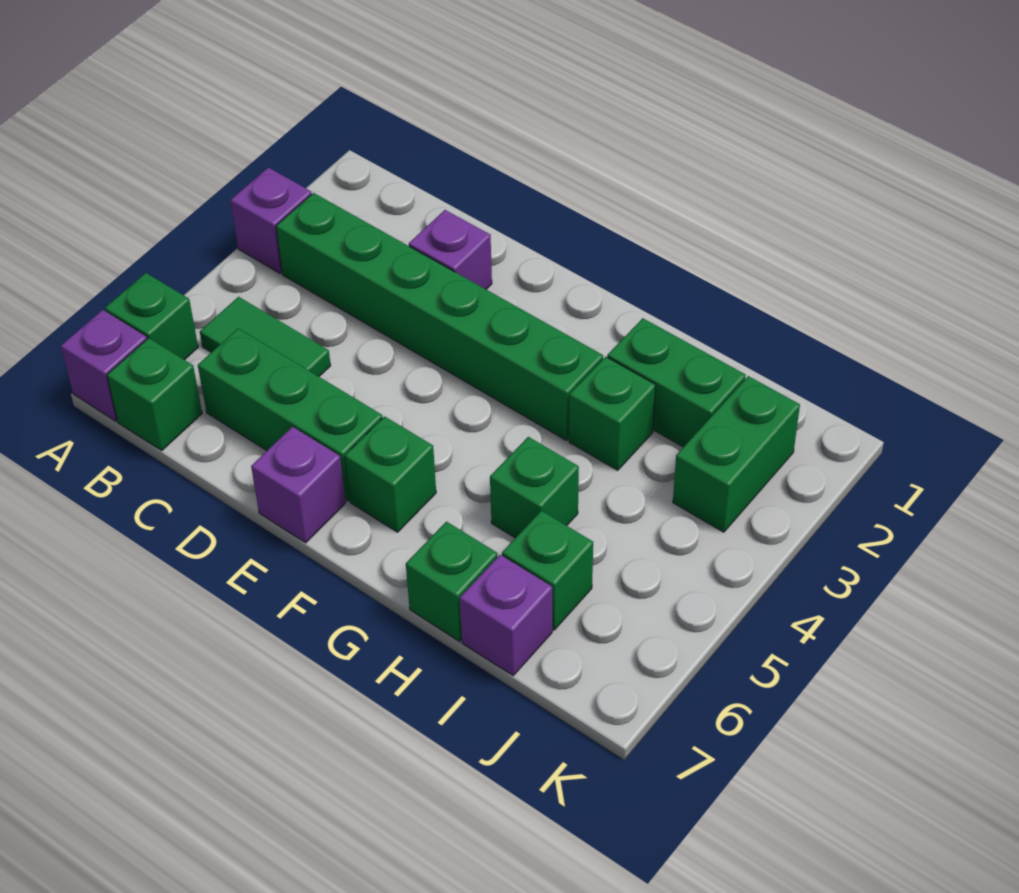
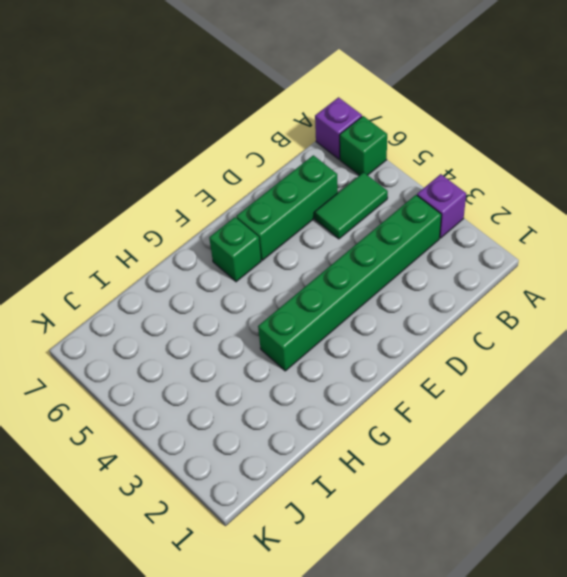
none -> green 1x1 brick [107,338,202,450]
none -> purple 1x1 brick [409,210,492,289]
none -> purple 1x1 brick [251,427,346,543]

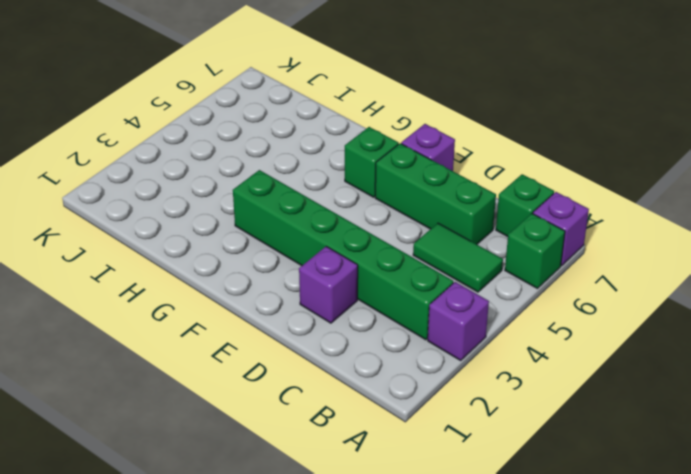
none -> green 1x2 brick [607,318,746,447]
none -> green 1x1 brick [569,357,656,470]
none -> green 1x1 brick [490,437,579,538]

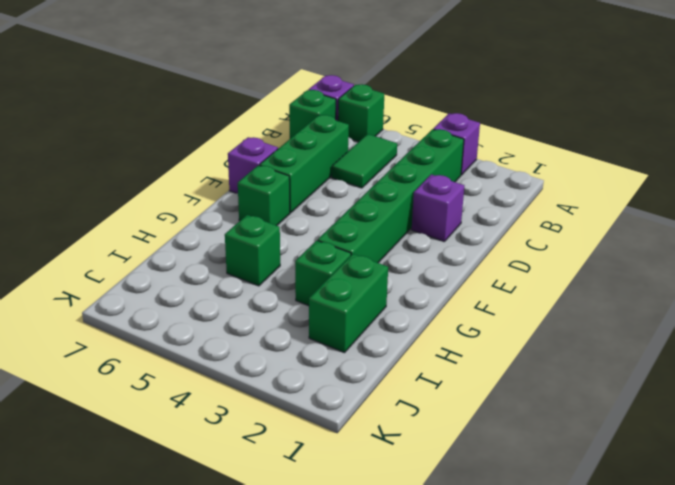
none -> green 1x1 brick [406,522,498,641]
none -> green 1x1 brick [502,511,593,630]
none -> purple 1x1 brick [460,555,552,676]

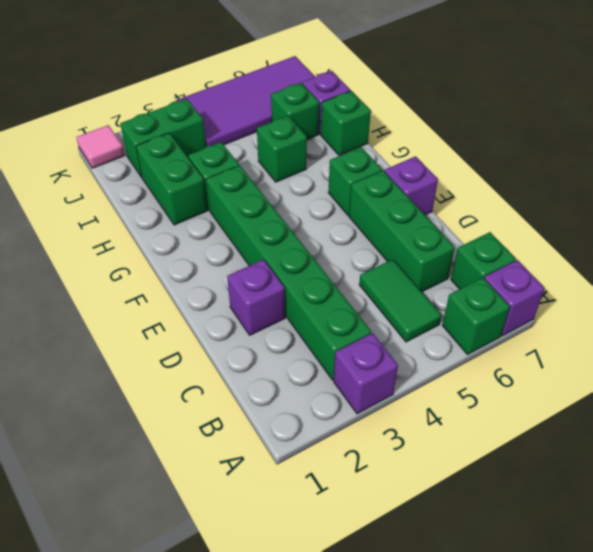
purple 2x4 tile [176,56,315,147] -> none
pink 1x1 tile [76,125,125,168] -> none

